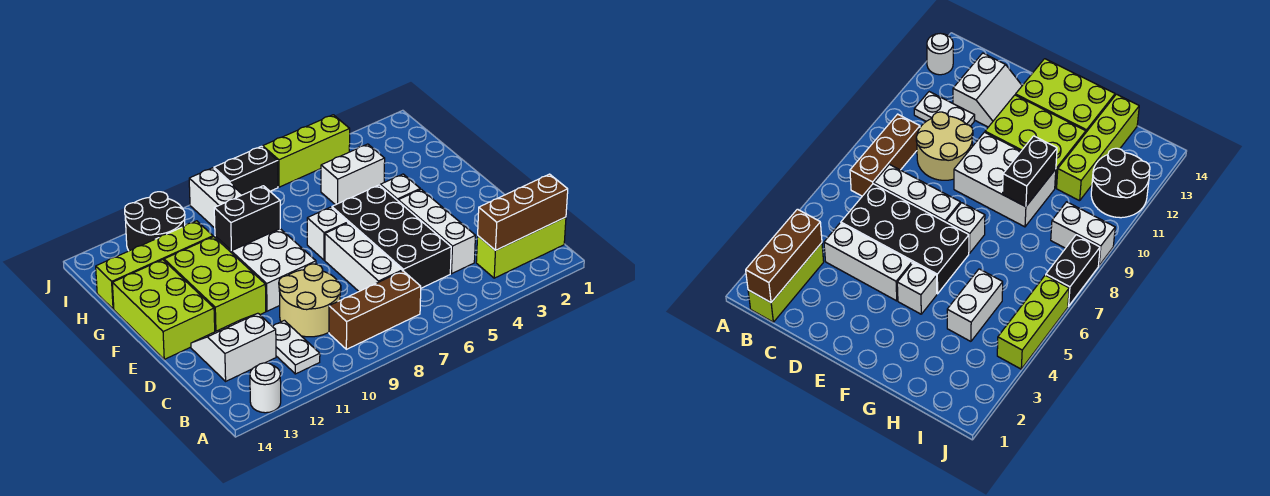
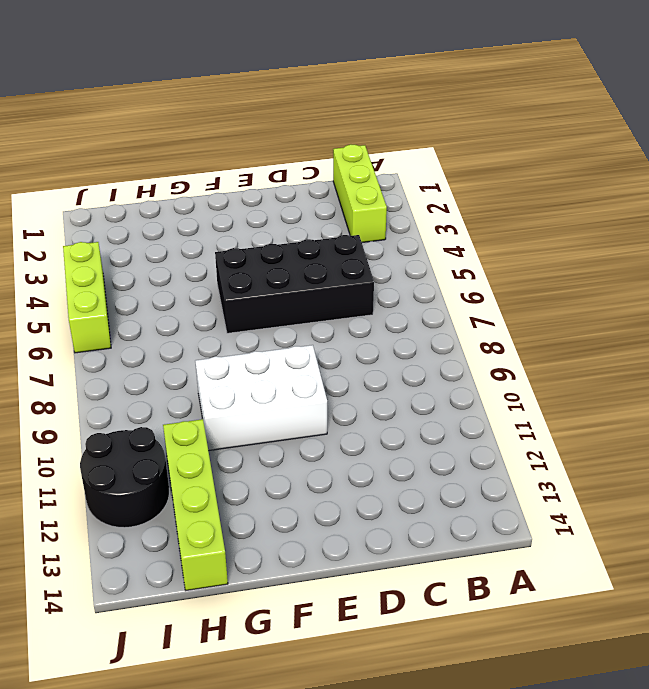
none -> white 1x1 round brick [250,363,281,413]
none -> brown 1x3 brick [329,271,421,349]
none -> white 1x2 plate [272,320,320,374]

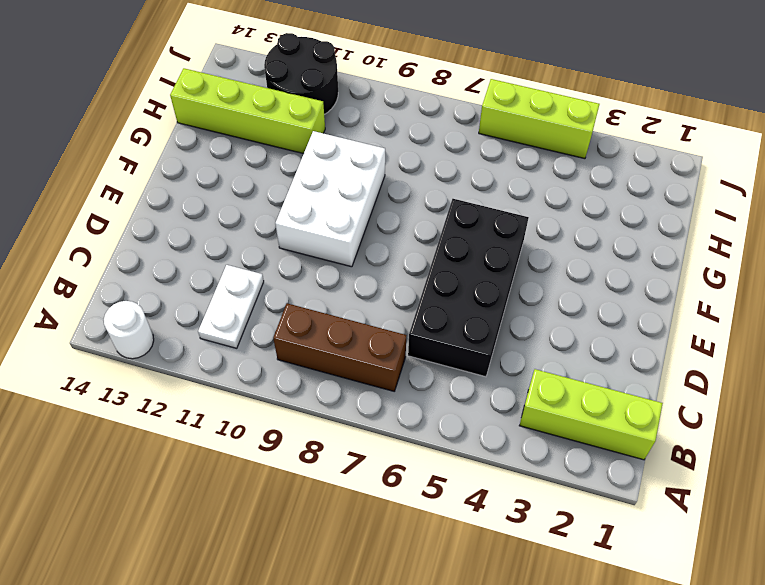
none -> white 1x3 brick [398,189,475,274]
none -> white 1x3 brick [325,223,402,291]
none -> tan 2x2 round brick [279,264,341,337]

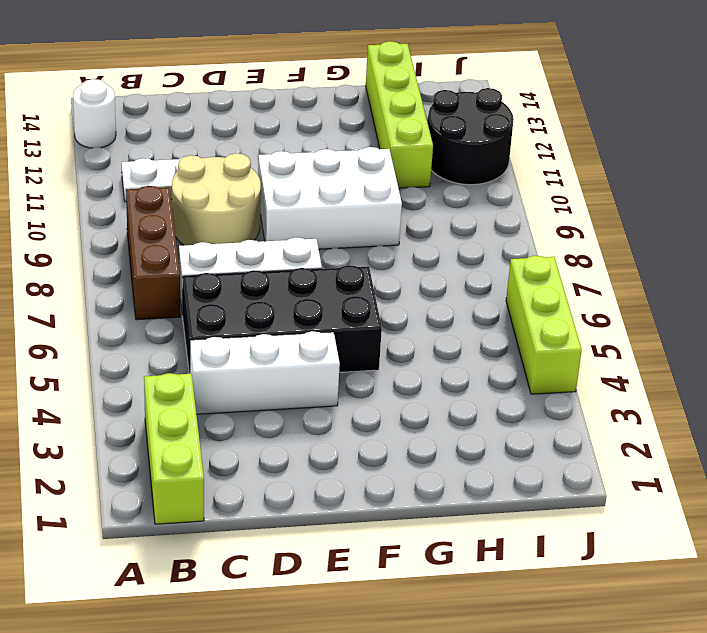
none -> white 2x2 slope [191,313,276,381]
none -> lime 2x3 brick [164,237,266,332]
none -> lime 2x3 brick [112,260,215,359]

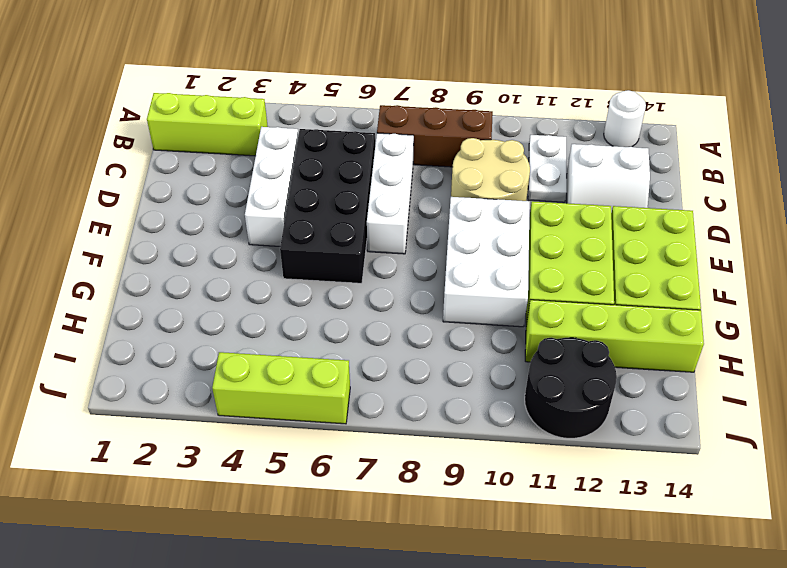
none -> white 1x1 brick [380,174,420,201]
none -> white 1x1 brick [307,207,348,260]
none -> white 1x2 brick [321,144,385,205]

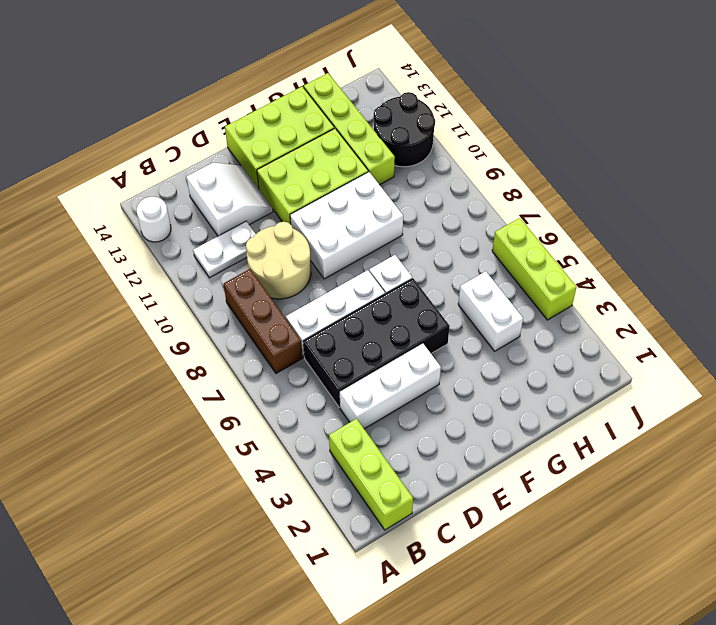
none -> white 1x1 brick [380,174,420,201]
none -> white 1x2 brick [189,168,242,228]
none -> black 1x2 brick [214,146,278,195]

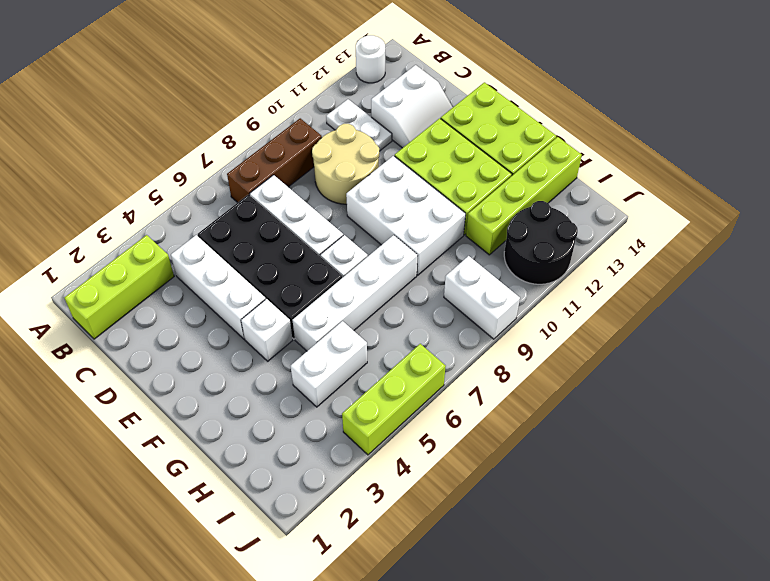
white 1x4 brick [292,235,418,351] -> none
none -> black 1x2 brick [214,146,278,195]
none -> brown 1x3 brick [478,174,568,250]
none -> black 1x2 brick [214,186,280,251]

